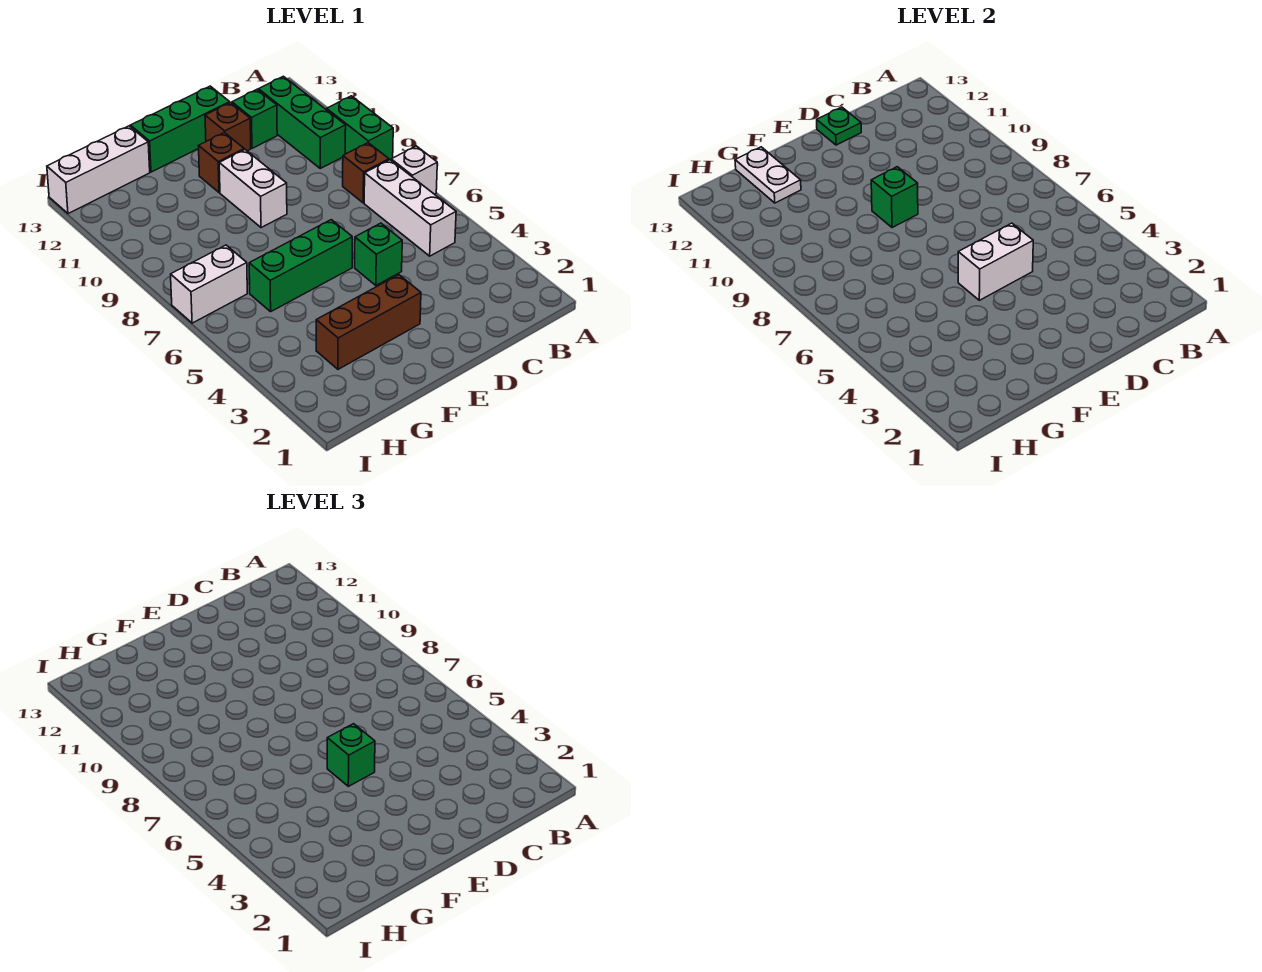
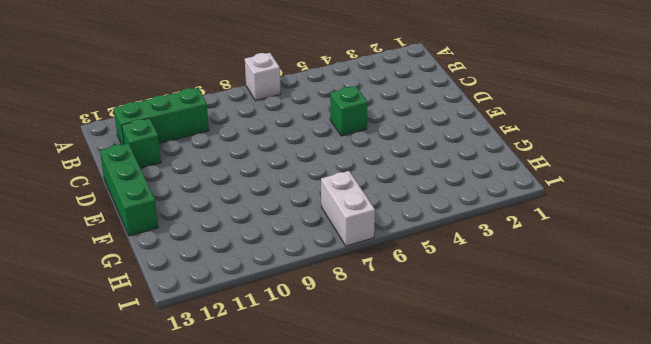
none -> green 1x2 brick [327,96,393,160]
none -> white 1x3 brick [364,160,456,256]
none -> brown 1x1 brick [343,143,389,203]

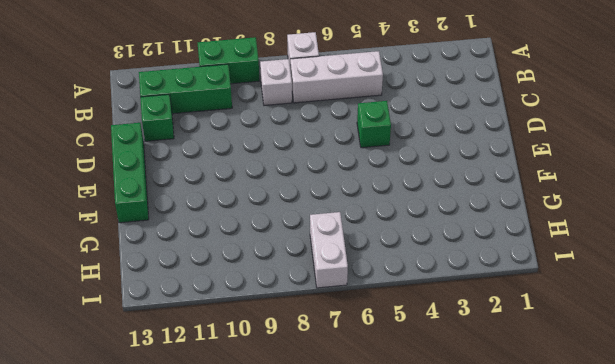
white 1x1 brick [260,59,292,106] -> brown 1x1 brick [343,143,389,203]
none -> brown 1x1 brick [205,103,251,151]
none -> brown 1x3 brick [316,275,421,369]
none -> green 1x3 brick [249,220,352,312]

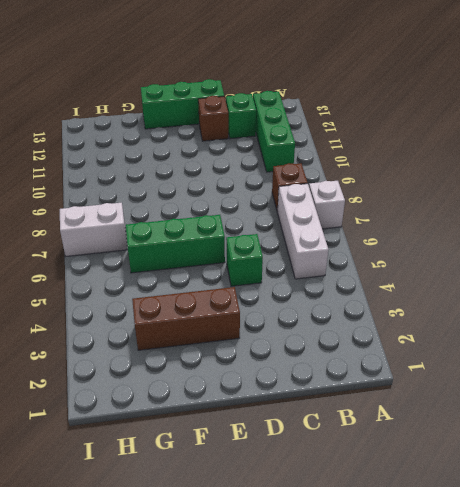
none -> green 1x2 brick [327,96,393,160]
none -> white 1x2 brick [219,150,287,228]
none -> brown 1x1 brick [199,133,244,193]

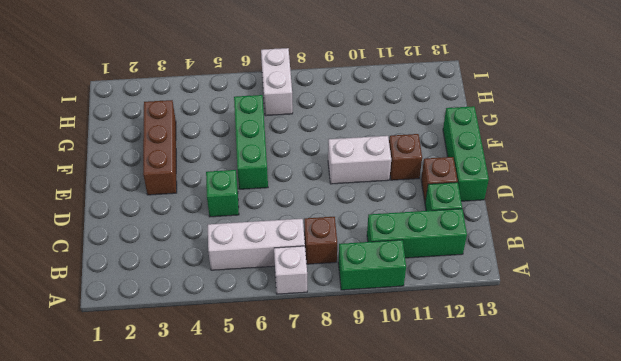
none -> white 1x3 brick [47,126,150,214]
none -> white 1x2 brick [958,223,1033,300]
none -> green 1x1 plate [817,107,861,145]

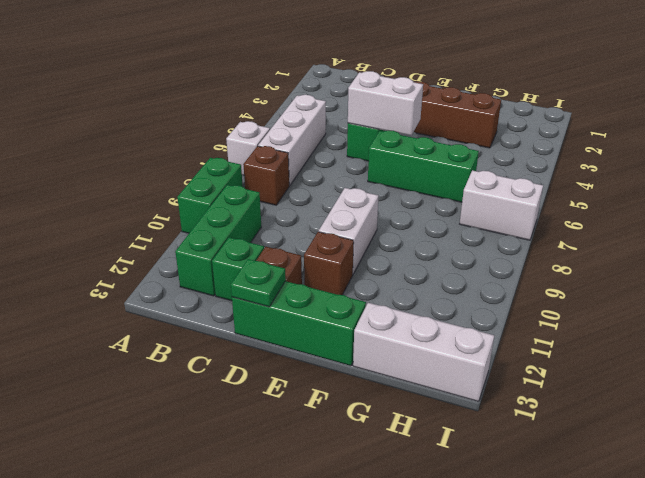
none -> green 1x1 brick [871,167,918,228]
none -> white 1x2 plate [735,147,801,203]
none -> green 1x1 brick [327,724,375,786]

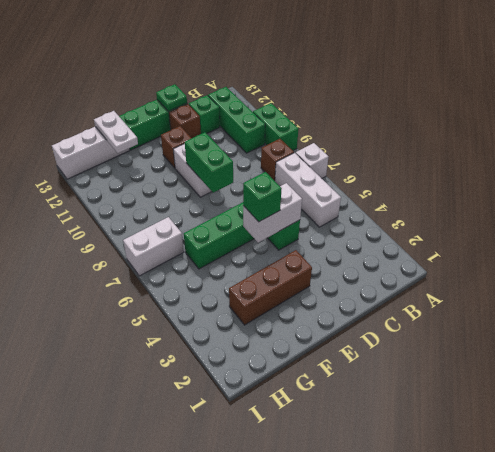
green 1x2 brick [185,132,233,193] -> green 1x1 brick [871,167,918,228]

